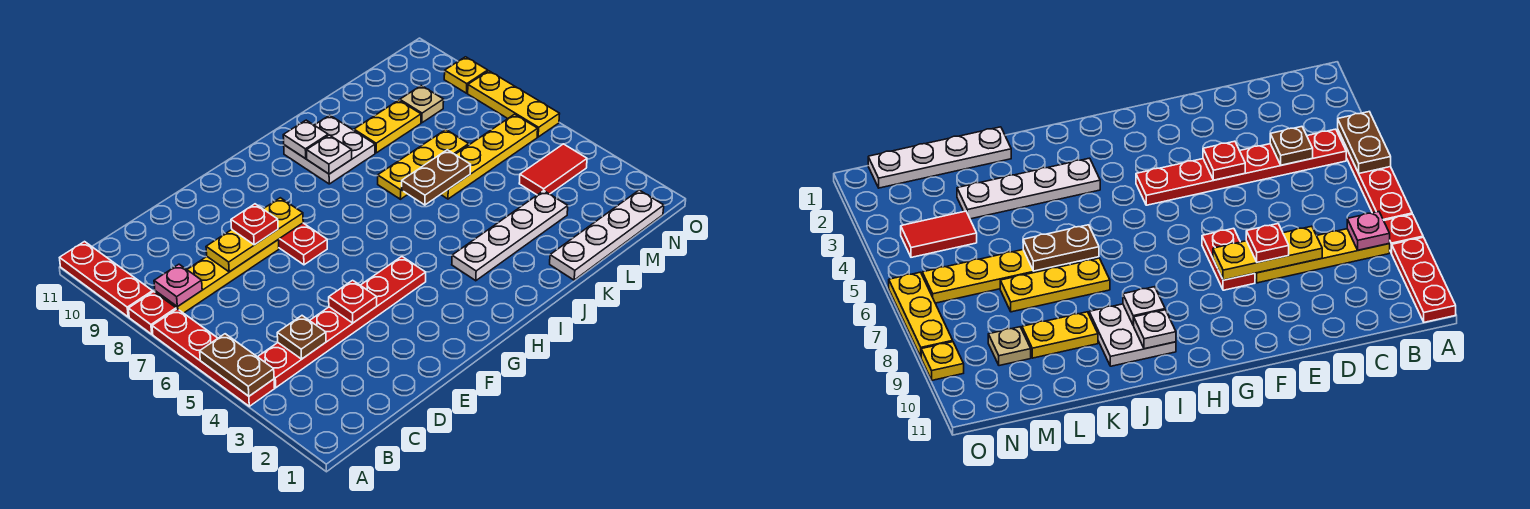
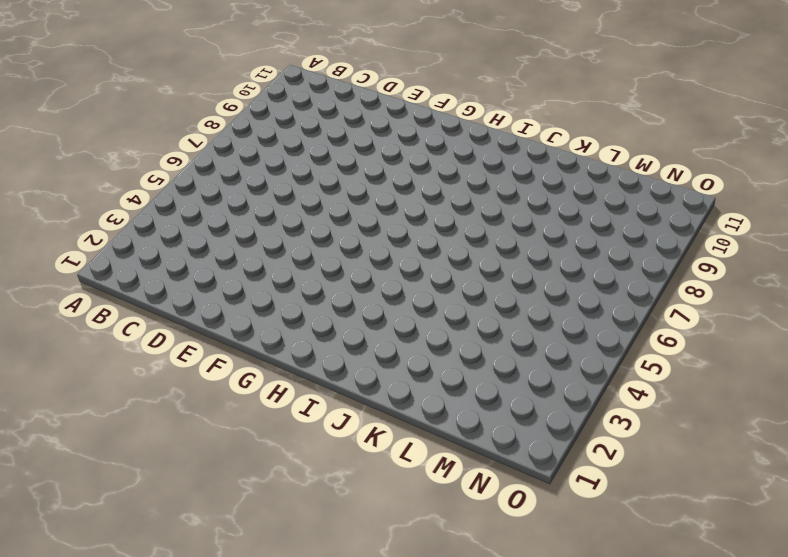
none -> red 1x4 plate [152,309,275,406]
none -> red 1x1 plate [128,292,176,334]
none -> red 1x3 plate [60,242,153,317]

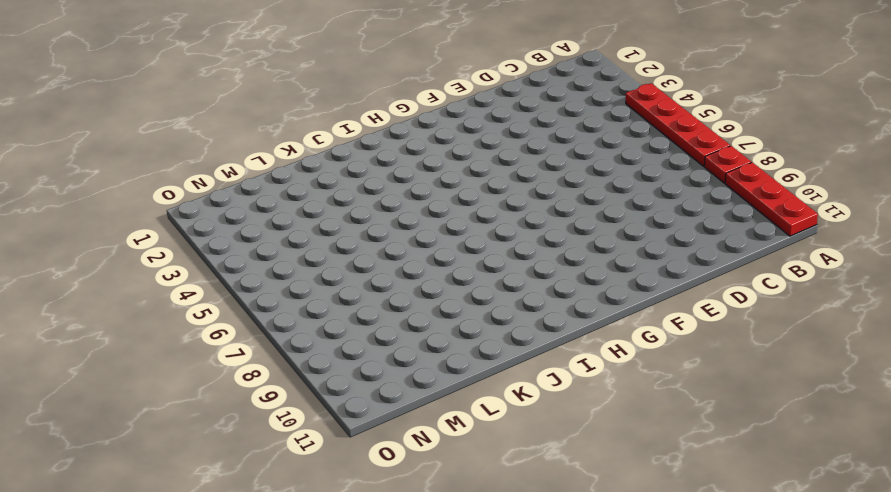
none -> red 1x6 plate [258,257,426,388]
none -> yellow 1x4 plate [155,240,279,313]
none -> red 1x2 plate [278,223,327,265]

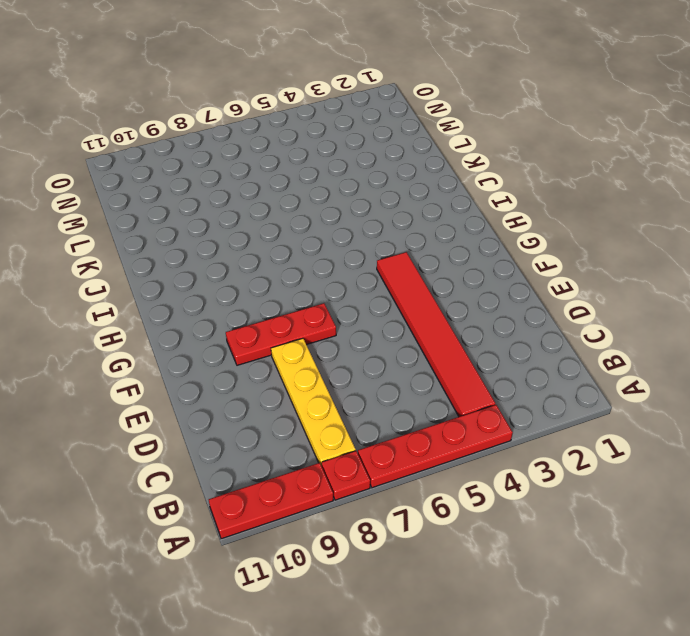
red 1x6 tile [377,252,495,417] -> red 1x6 plate [258,257,426,388]
red 1x3 plate [226,303,336,365] -> red 1x2 plate [278,223,327,265]
none -> white 1x4 plate [452,191,568,281]
none -> white 2x2 plate [284,115,375,184]
none -> yellow 1x3 plate [378,130,469,199]

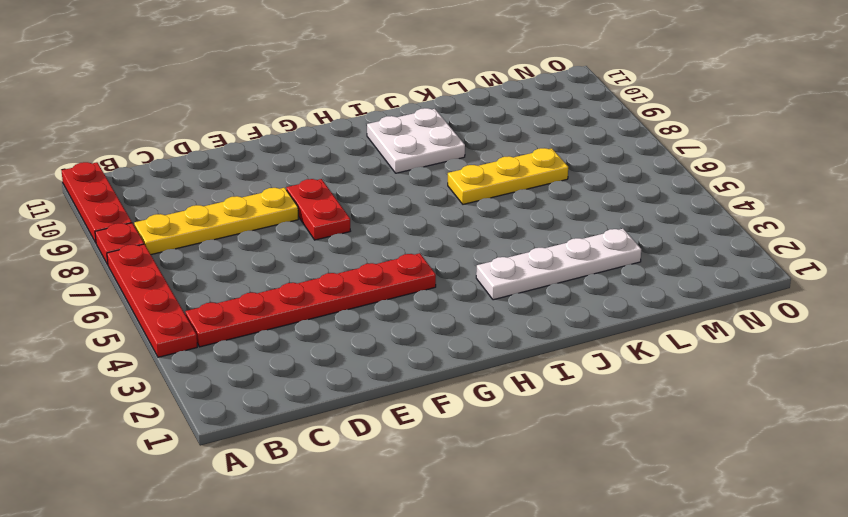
none -> white 1x4 plate [550,190,664,280]
none -> yellow 1x4 plate [441,114,538,199]
none -> yellow 1x2 plate [354,100,421,153]

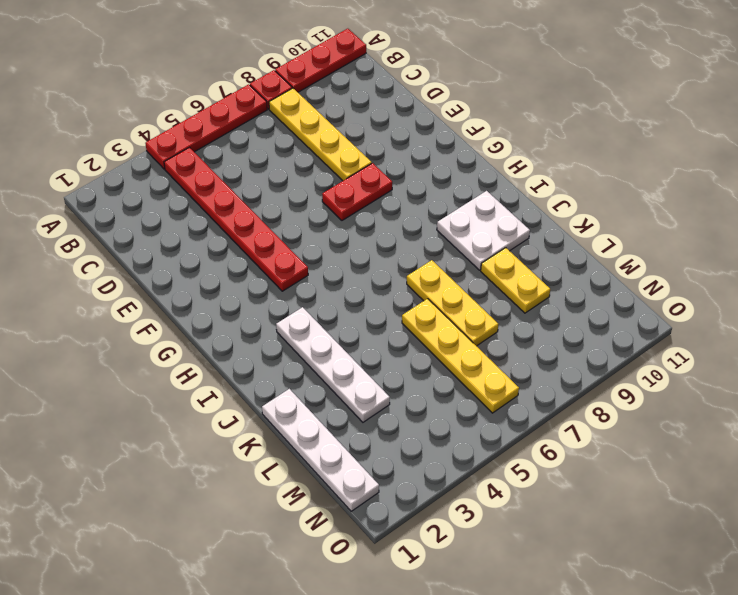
none -> red 1x2 tile [519,144,587,195]
none -> tan 1x1 plate [400,86,444,123]
none -> yellow 1x3 plate [468,71,560,137]

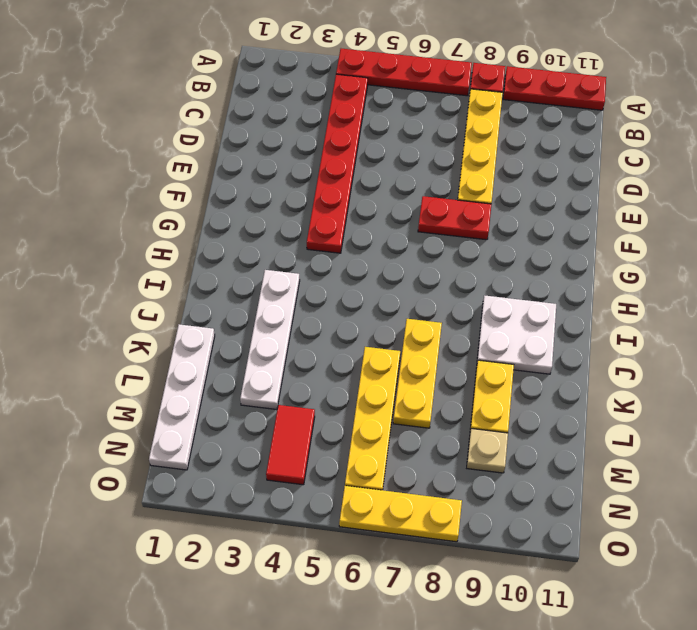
none -> yellow 1x1 plate [444,57,488,93]
none -> brown 1x2 plate [200,334,274,396]
none -> pink 1x1 plate [154,264,202,307]

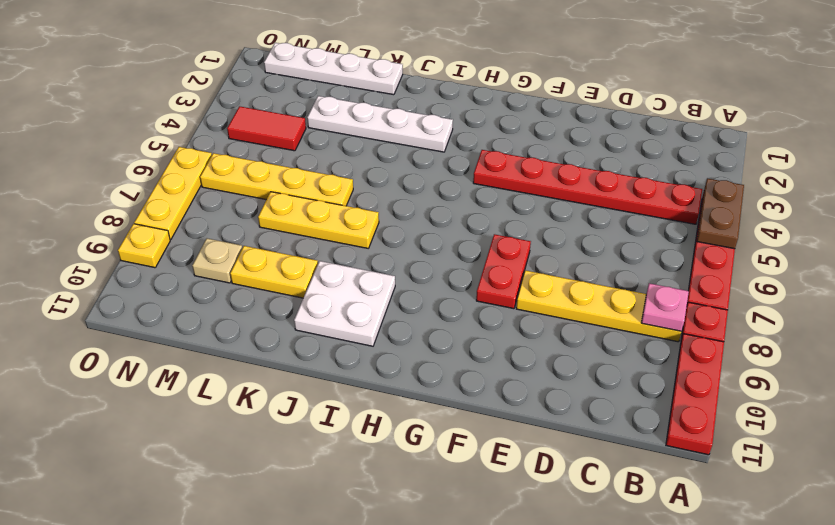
none -> brown 1x1 plate [277,316,326,359]
none -> yellow 1x3 plate [206,198,303,272]
none -> red 1x1 plate [329,280,377,323]

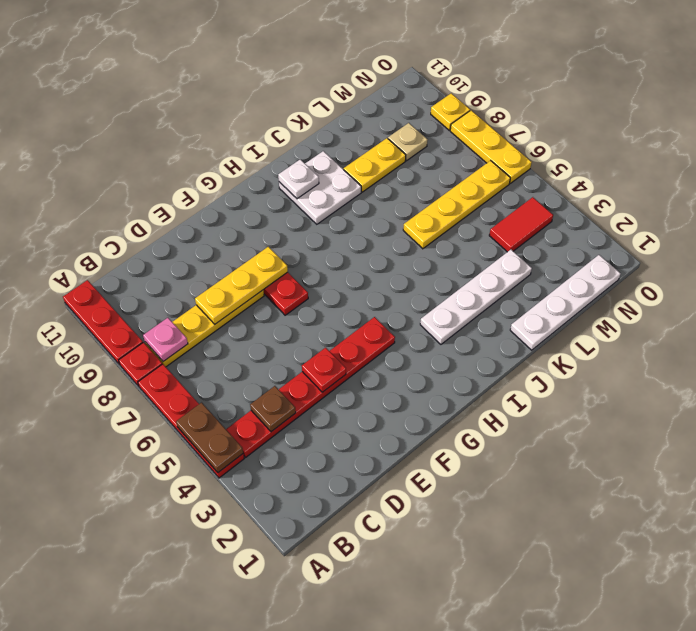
none -> yellow 1x3 plate [378,130,469,199]
none -> white 1x1 plate [307,135,352,174]
none -> brown 1x2 plate [402,150,471,205]

